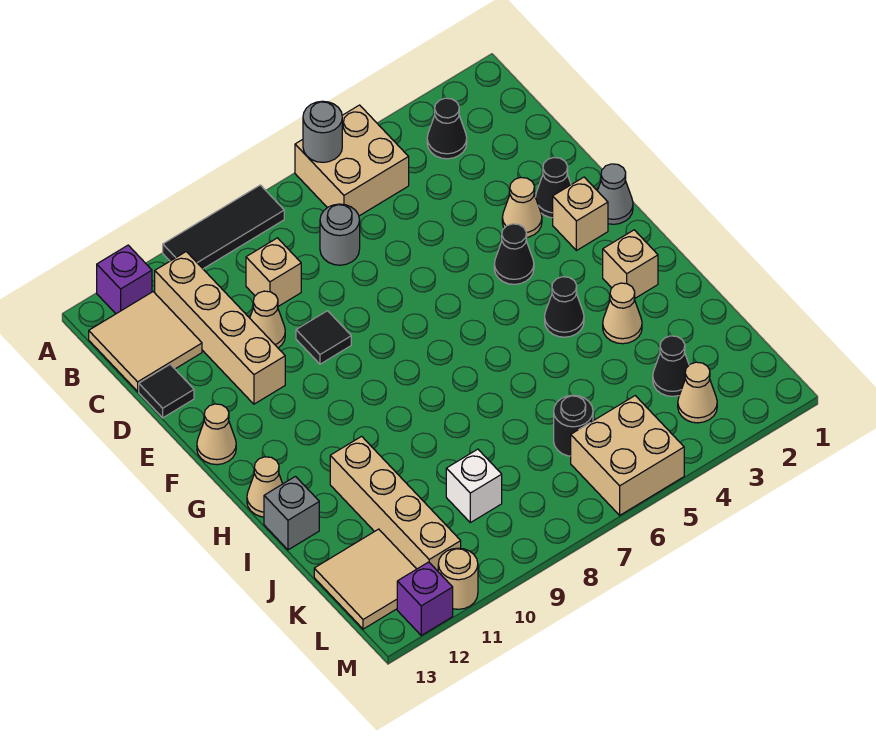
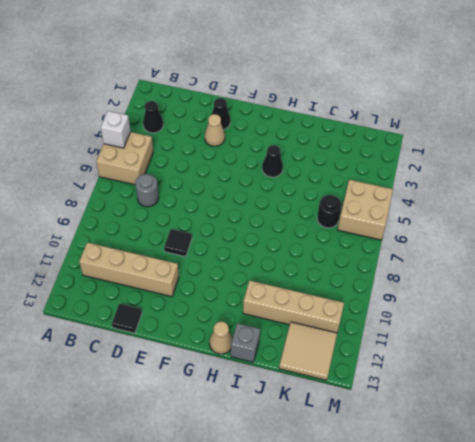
white 1x1 brick [101,111,130,148] -> white 1x1 brick moved to [446,449,502,523]
none -> black 1x3 tile [163,185,284,269]
none -> purple 1x1 brick [97,245,152,314]
none -> tan 2x2 tile [89,292,202,391]
none -> tan 1x1 brick [246,238,301,306]

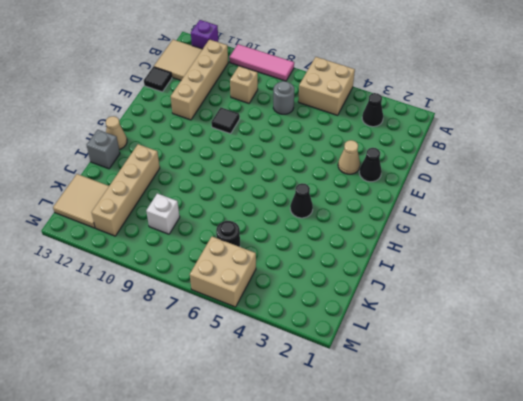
pink 1x3 tile [229,44,294,81] -> black 1x3 tile [163,185,284,269]
none -> tan 1x1 cone [250,291,285,348]
none -> grey 1x1 cone [598,164,633,224]
none -> tan 1x1 brick [553,177,608,251]
none -> black 1x1 cone [494,224,534,284]

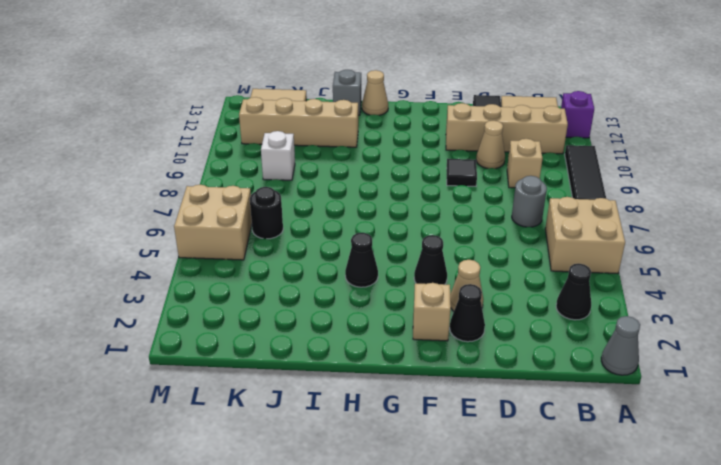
grey 1x1 cone [601,316,640,375] -> grey 1x1 cone moved to [598,164,633,224]
none -> tan 1x1 cone [197,404,236,465]
none -> tan 1x1 brick [603,230,658,298]
none -> tan 1x1 cone [603,283,642,344]
none -> black 1x1 cone [653,336,689,396]

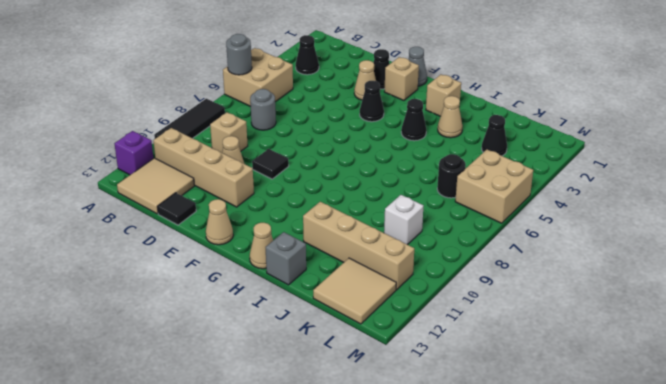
none -> tan 1x1 cone [678,362,717,423]
none -> tan 1x1 round brick [438,548,478,609]
none -> purple 1x1 brick [397,562,453,635]

